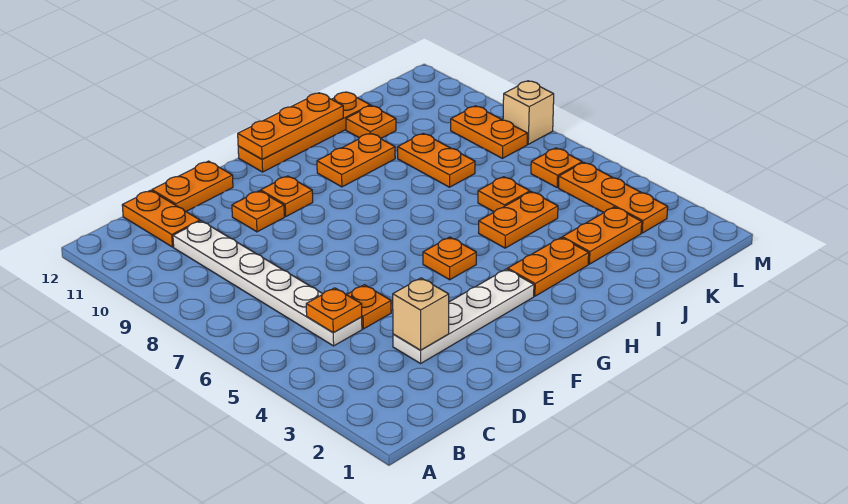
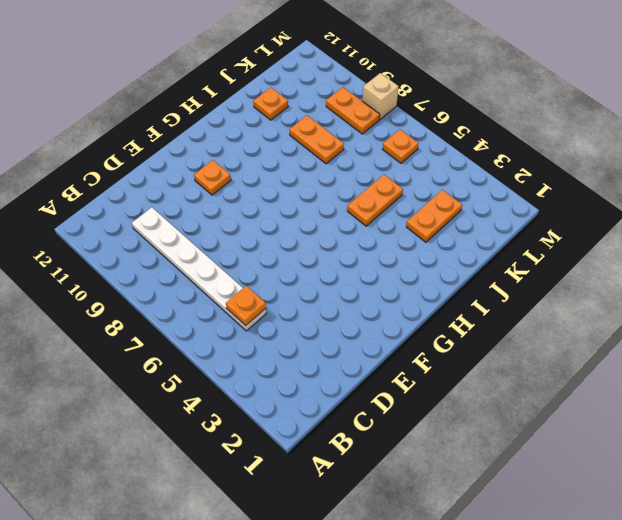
none -> orange 1x2 plate [122,190,200,247]
none -> white 1x4 plate [393,269,534,363]
none -> orange 1x1 plate [347,285,391,329]

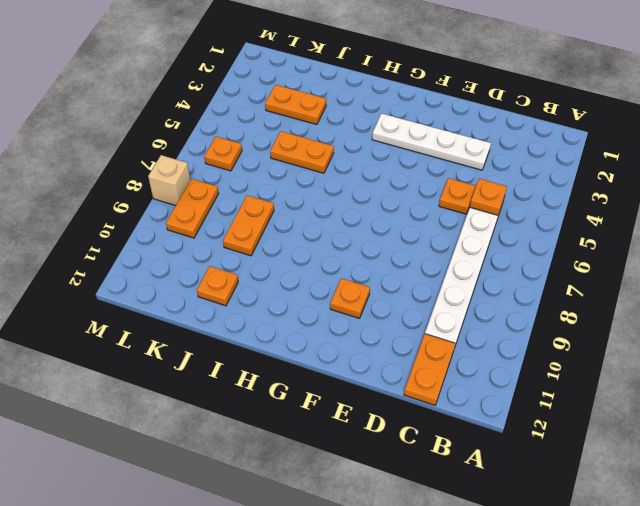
none -> orange 1x2 plate [152,161,233,211]
none -> orange 1x1 plate [232,191,284,232]
none -> orange 1x1 plate [423,237,476,280]

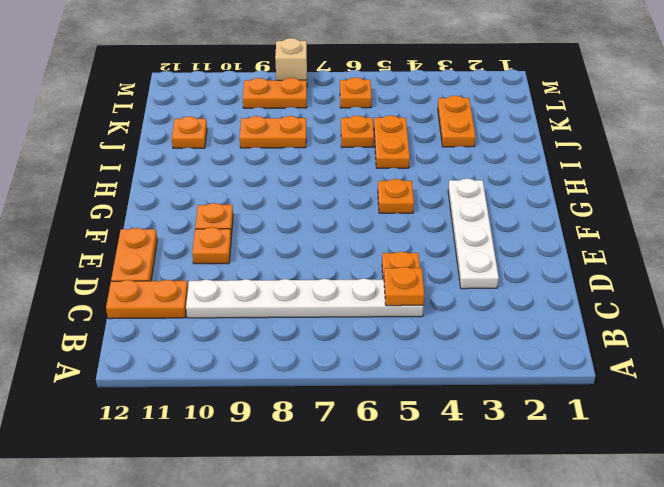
none -> orange 1x4 plate [238,92,370,172]
none -> orange 1x2 plate [508,238,589,296]
none -> orange 1x2 plate [317,133,395,187]

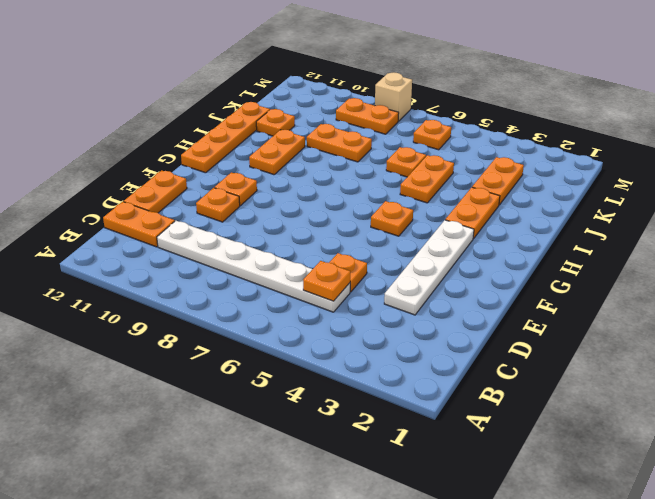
none -> orange 1x3 plate [559,162,668,233]
none -> tan 1x1 brick [393,278,449,350]
none -> orange 1x3 plate [238,93,343,159]

